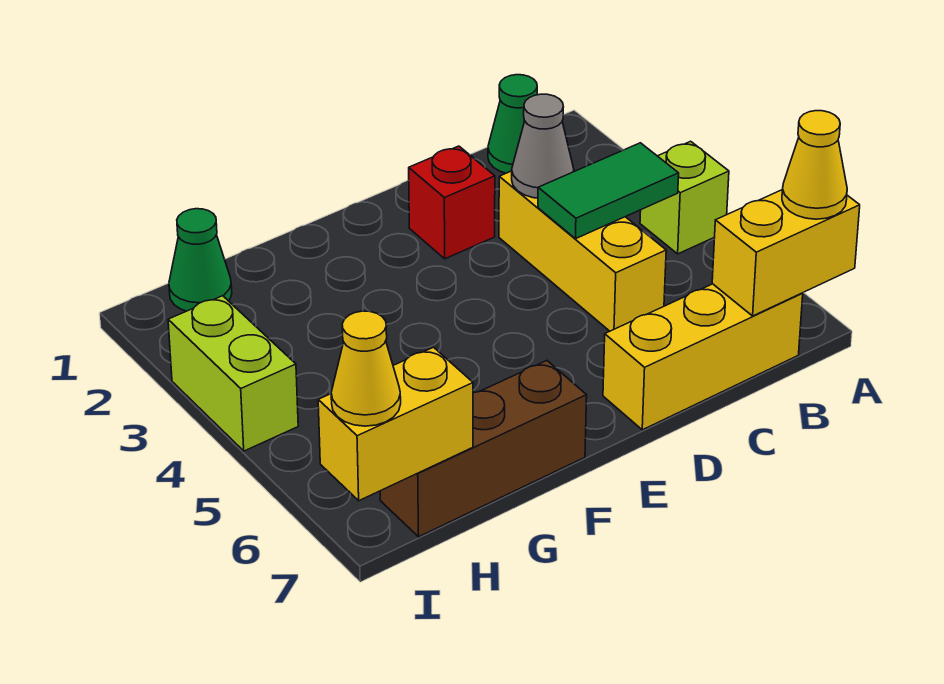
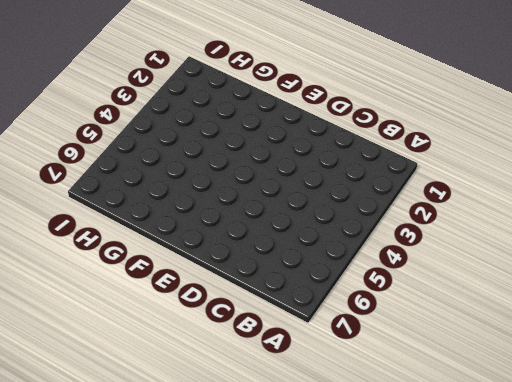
none -> lime 1x1 brick [640,141,729,254]
none -> green 1x1 cone [488,75,537,173]
none -> yellow 1x3 brick [603,284,803,430]

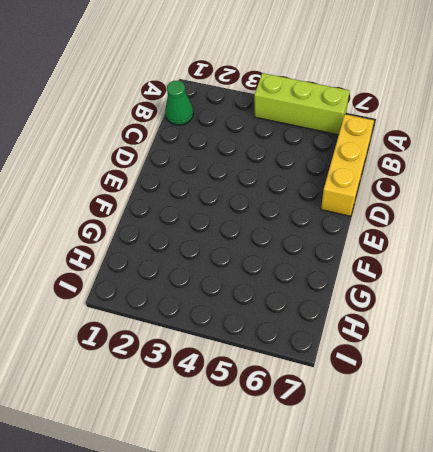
lime 1x3 brick [254,73,349,135] -> lime 1x1 brick [640,141,729,254]
none -> yellow 1x3 brick [499,171,666,331]
none -> red 1x1 brick [409,146,495,259]
none -> brown 1x3 brick [380,361,587,537]

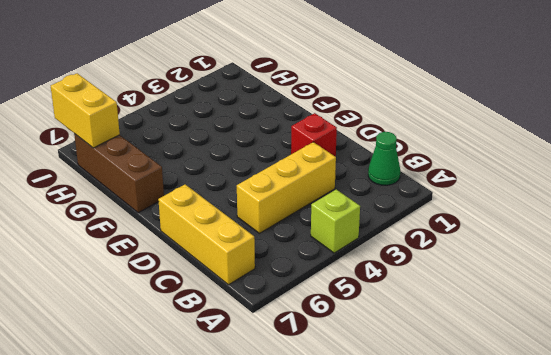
none -> green 1x1 cone [169,209,232,311]
none -> lime 1x2 brick [168,296,298,451]
none -> yellow 1x2 brick [712,190,860,316]

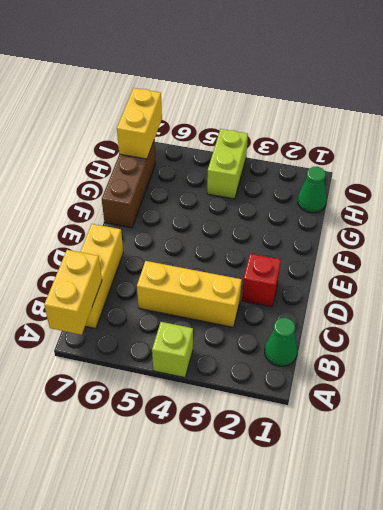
lime 1x2 brick [207,129,248,199] -> lime 1x2 brick turned to [168,296,298,451]
none -> green 1x2 tile [538,143,679,239]
none -> grey 1x1 cone [512,94,574,198]
none -> yellow 1x1 cone [782,111,847,219]

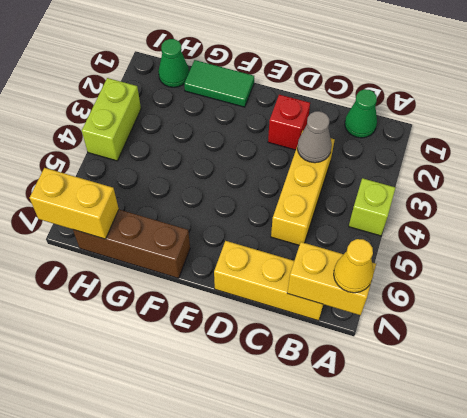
green 1x2 tile [184,60,254,107] -> green 1x2 tile moved to [538,143,679,239]
none -> yellow 1x1 cone [331,311,401,426]

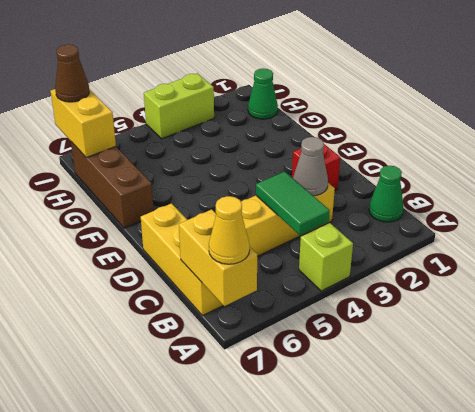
brown 1x1 cone [55,45,89,102] -> yellow 1x1 cone [331,311,401,426]

